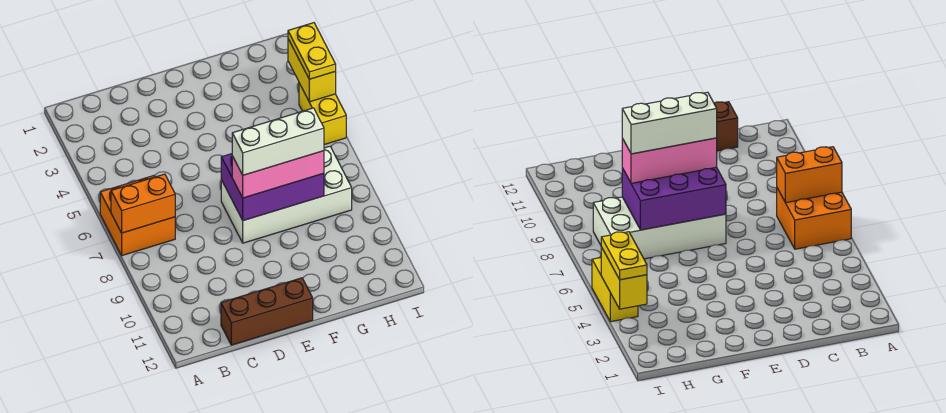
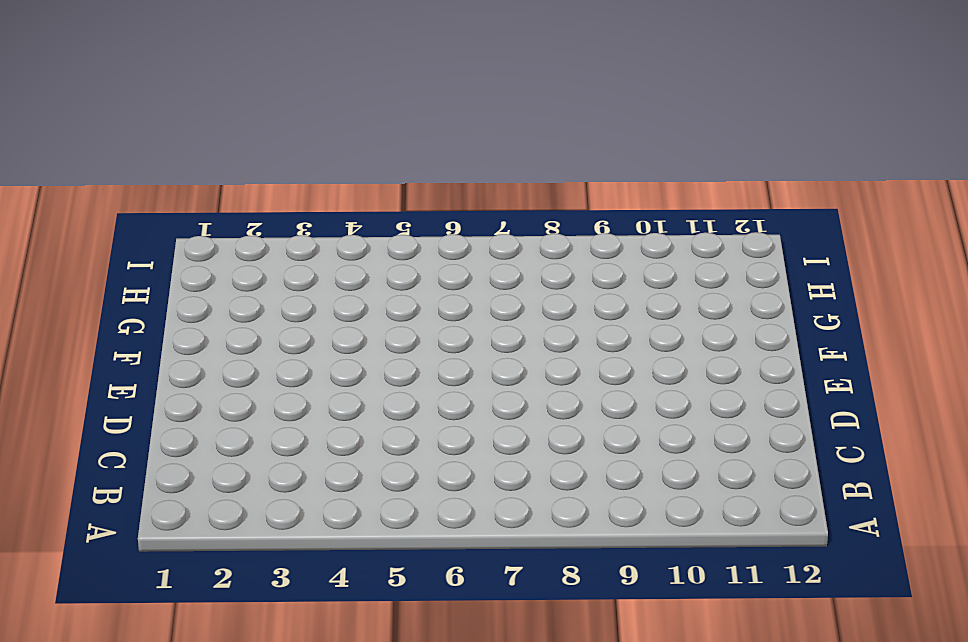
none -> orange 2x2 brick [100,176,175,256]
none -> brown 1x3 brick [221,278,313,345]

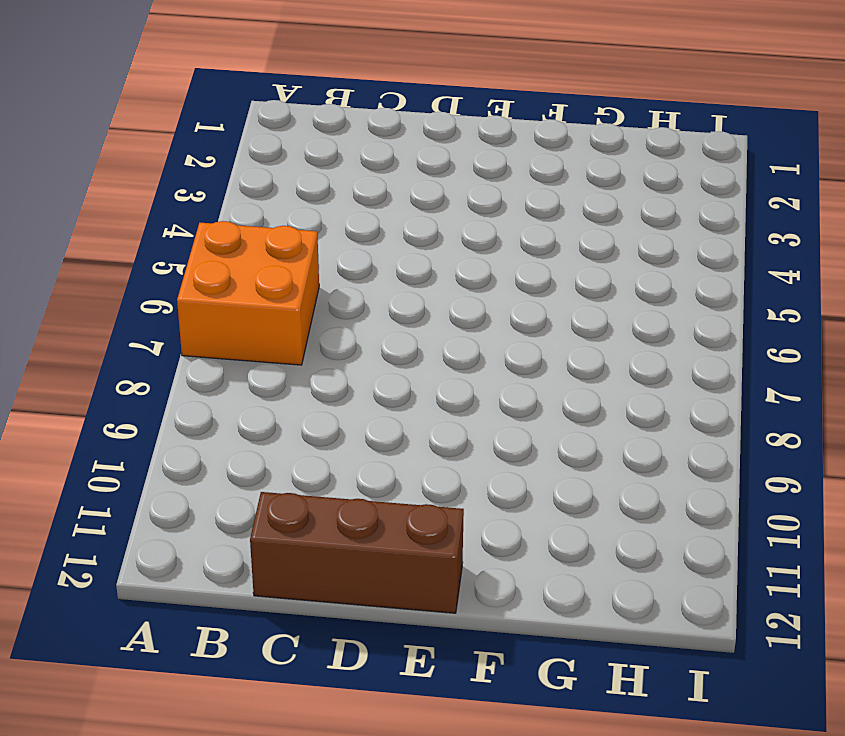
none -> white 2x4 brick [221,146,352,243]
none -> yellow 1x2 brick [299,83,346,145]

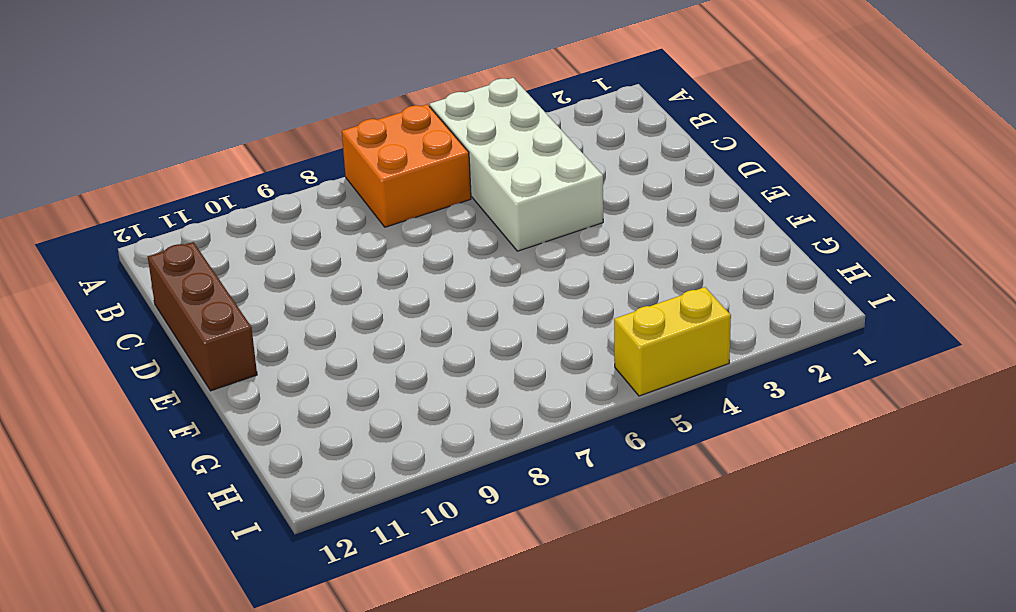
white 2x4 brick [430,78,603,251] -> white 2x4 brick moved to [221,146,352,243]
none -> orange 1x2 brick [111,174,175,233]
none -> purple 2x3 brick [221,154,324,221]

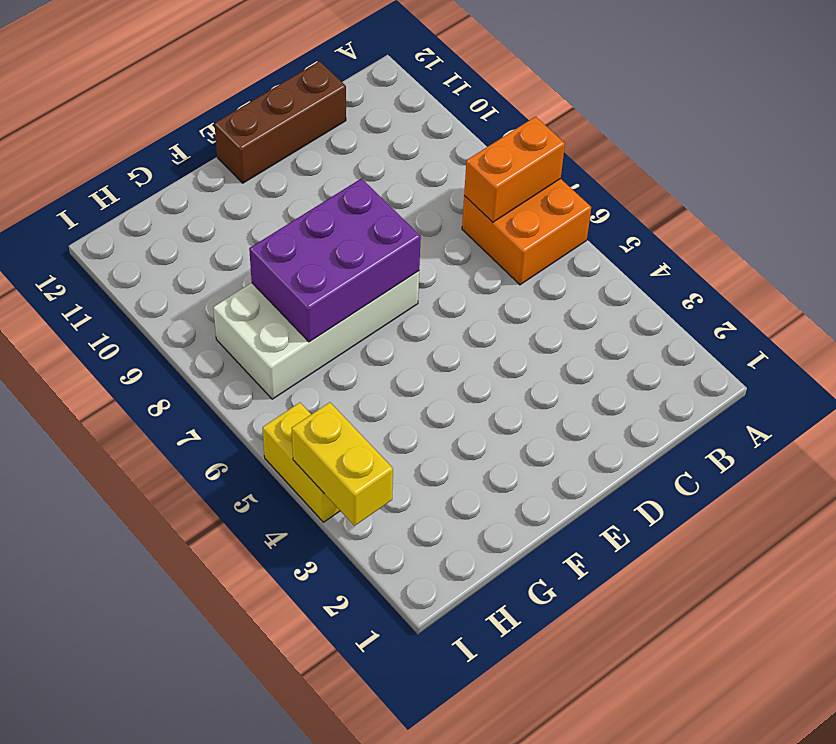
none -> pink 1x3 brick [232,151,324,198]
none -> yellow 1x2 plate [288,23,336,79]

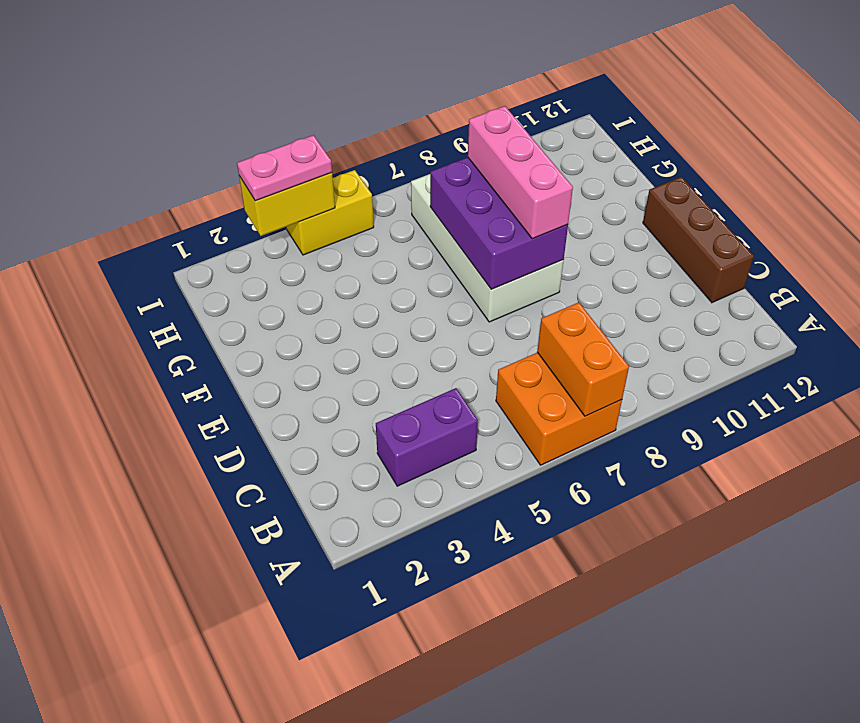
purple 1x2 brick [376,388,478,486] -> none
pink 1x2 plate [237,135,332,201] -> yellow 1x2 plate [288,23,336,79]
none -> white 1x3 brick [232,108,324,175]

